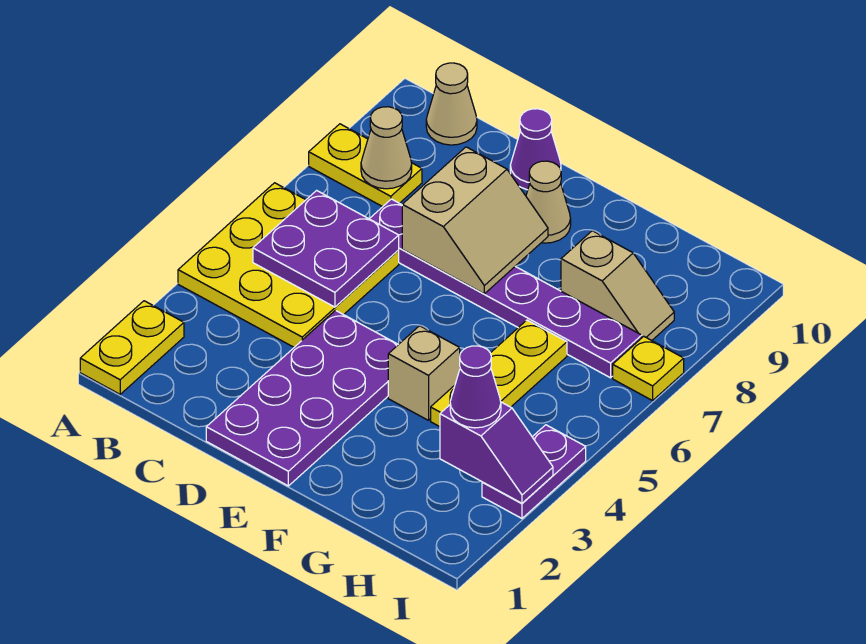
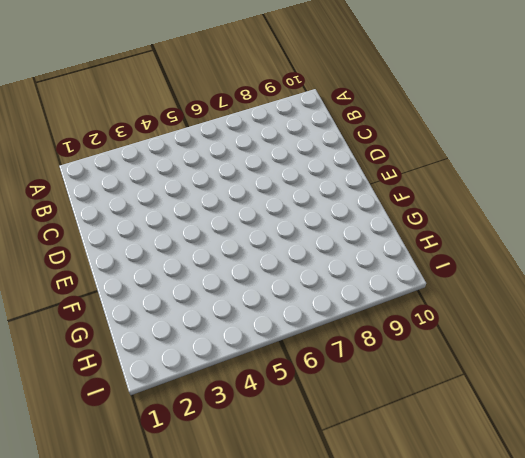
none -> yellow 1x2 plate [80,301,184,394]
none -> yellow 3x3 plate [178,183,399,347]
none -> yellow 1x2 plate [309,124,422,207]

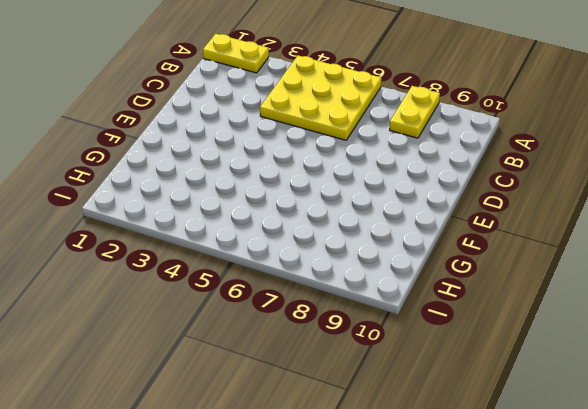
none -> tan 1x1 cone [426,63,477,145]
none -> purple 1x6 plate [370,199,642,378]
none -> purple 2x4 plate [206,310,398,486]

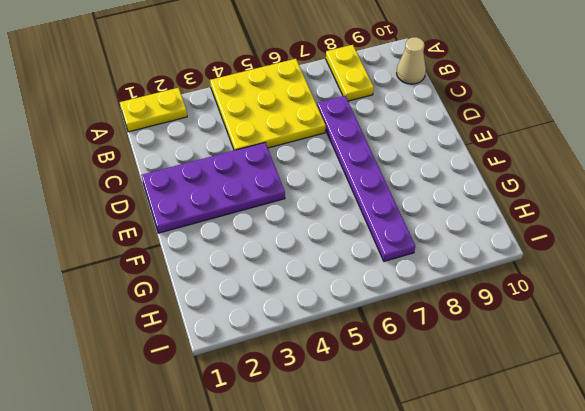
none -> purple 1x1 cone [510,109,561,190]
none -> tan 1x1 cone [526,161,571,243]
none -> tan 1x1 brick [388,326,460,420]

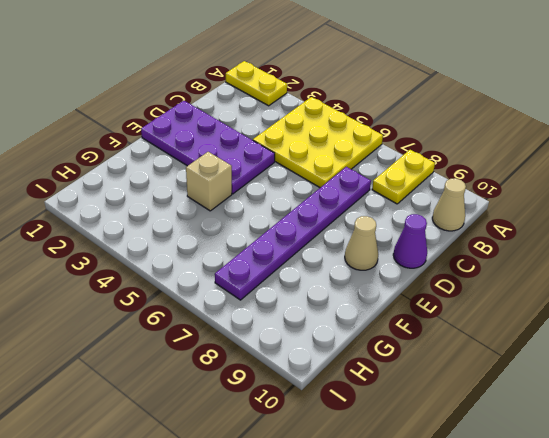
none -> yellow 1x3 plate [431,320,567,427]
none -> tan 1x2 slope [561,231,674,340]
none -> purple 1x2 plate [482,425,586,518]

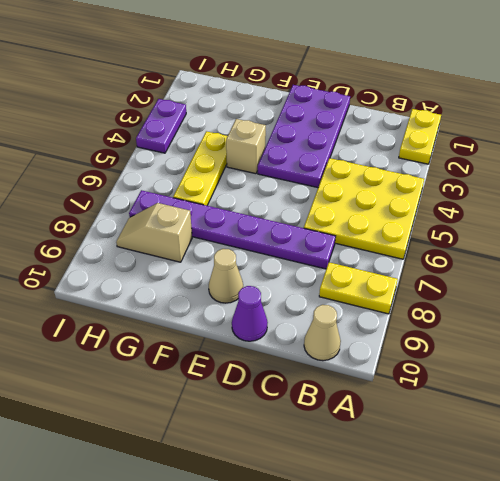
none -> yellow 1x1 plate [613,336,684,401]
none -> purple 2x2 plate [253,190,399,307]
none -> tan 1x1 cone [361,107,412,189]

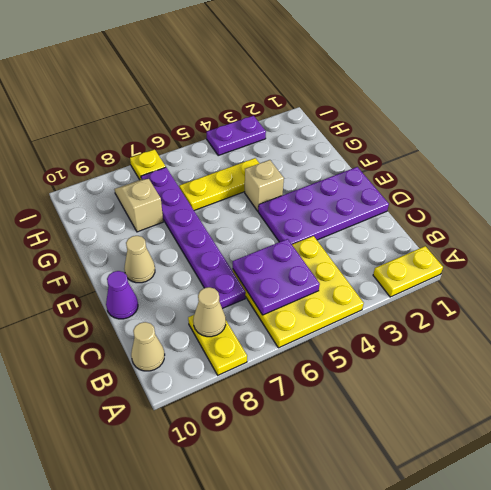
none -> tan 2x2 slope [402,147,548,294]
none -> purple 1x2 slope [440,402,553,503]
none -> purple 1x1 cone [450,346,501,428]

